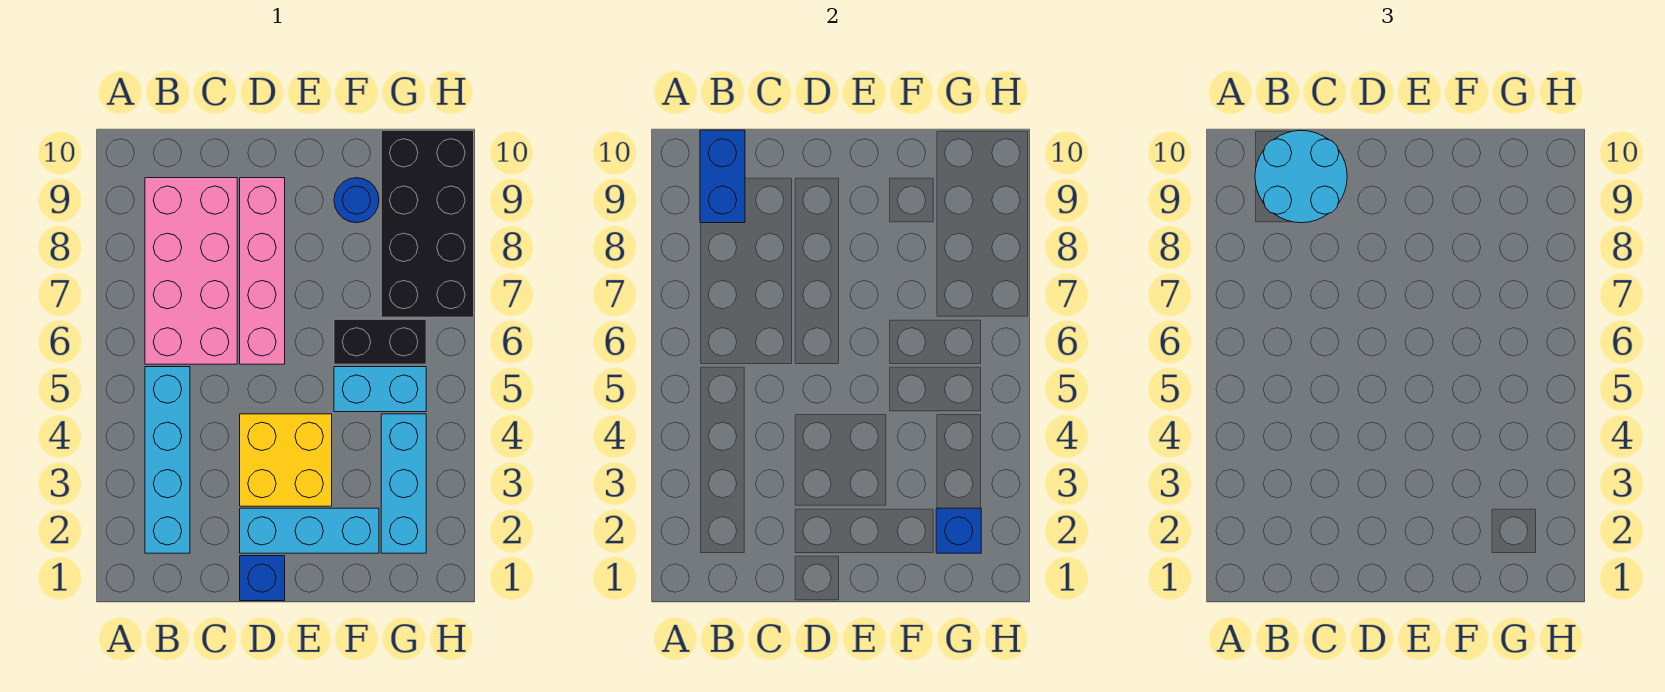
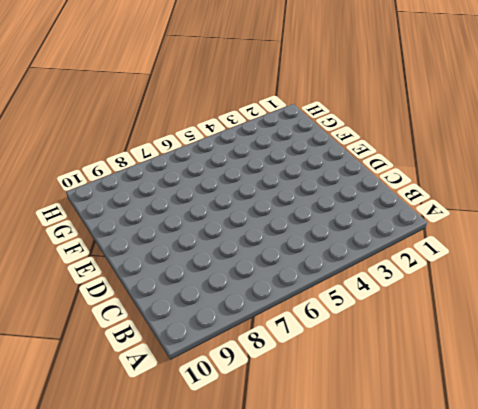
none -> cyan 1x4 brick [145,367,190,553]
none -> pink 2x4 brick [145,178,237,364]
none -> blue 1x1 brick [240,556,285,601]

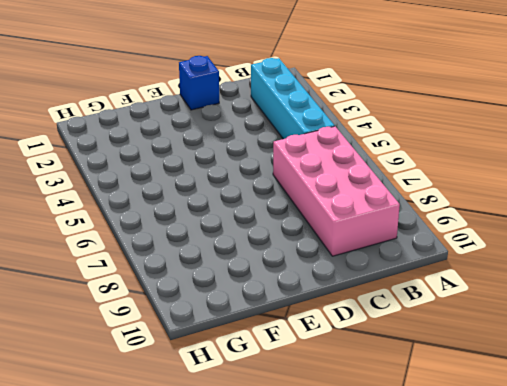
none -> cyan 1x3 brick [240,508,379,553]
none -> yellow 2x2 brick [240,414,332,506]
none -> pink 1x4 brick [240,178,285,364]

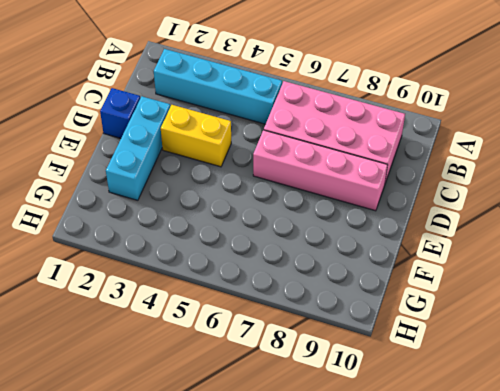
yellow 1x2 brick [161,105,231,167] -> yellow 2x2 brick [240,414,332,506]
none -> cyan 1x2 brick [334,367,426,412]
none -> black 1x2 brick [334,319,426,364]
none -> blue 1x1 round brick [334,178,379,223]

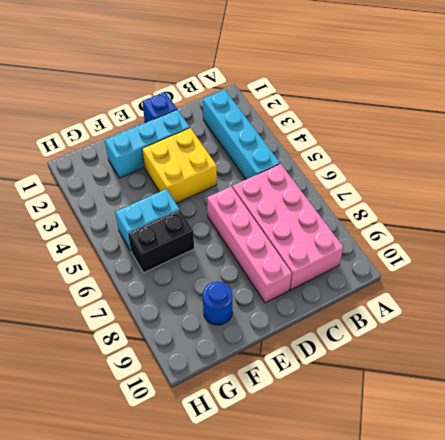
none -> cyan 1x3 brick [381,414,426,553]
none -> black 2x4 brick [381,130,474,317]
none -> blue 1x2 brick [700,130,745,223]

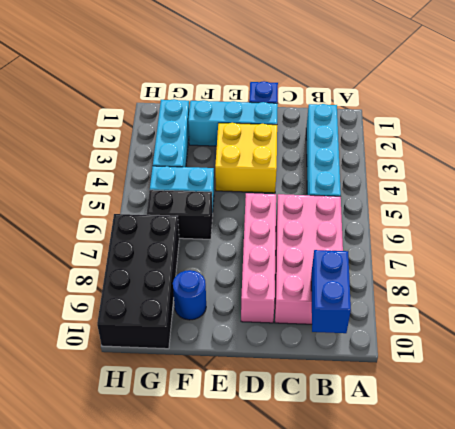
none -> blue 1x1 brick [936,508,981,553]
none -> cyan 2x2 round brick [1255,131,1347,223]

